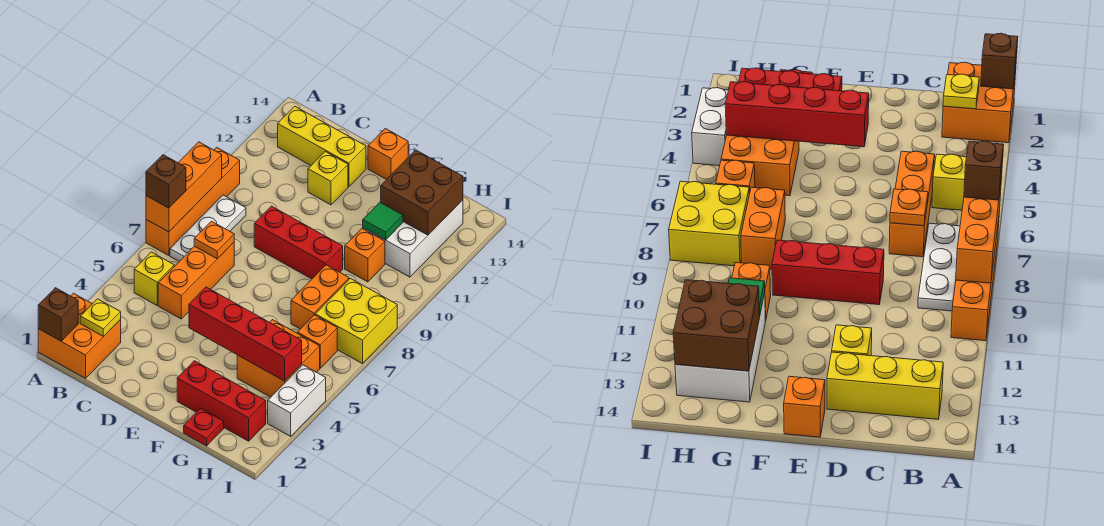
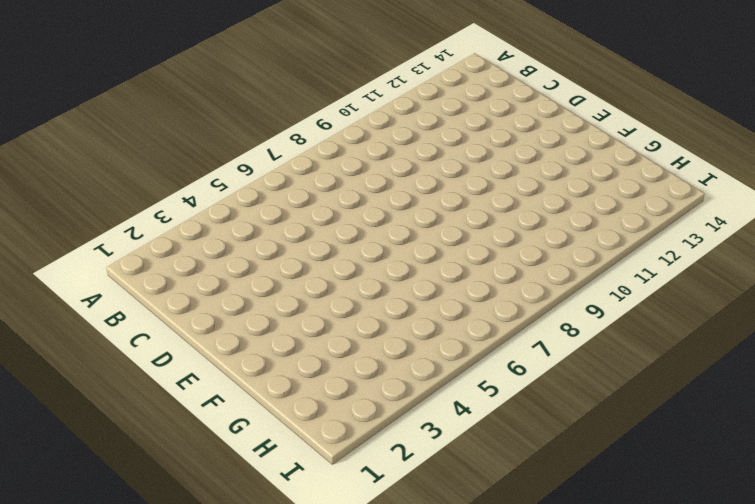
none -> orange 2x2 brick [38,293,121,378]
none -> orange 1x4 brick [146,147,240,256]
none -> yellow 1x1 brick [134,252,174,305]

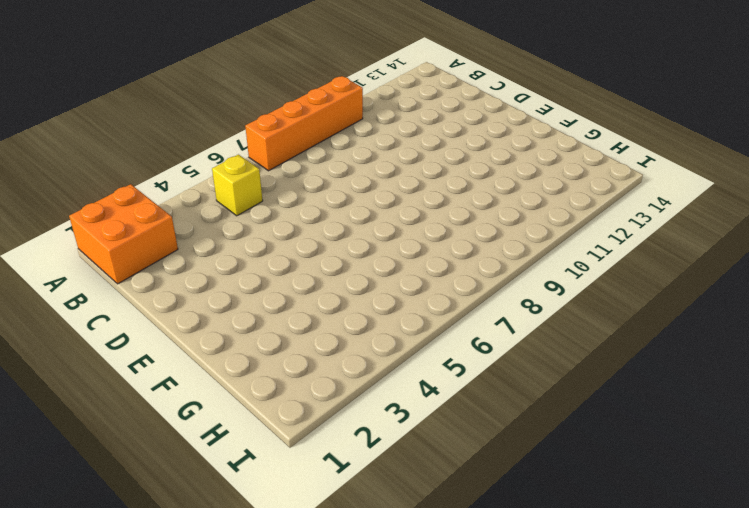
none -> white 1x3 plate [170,195,246,261]
none -> yellow 1x3 brick [278,106,366,187]
none -> orange 1x3 brick [158,242,234,319]

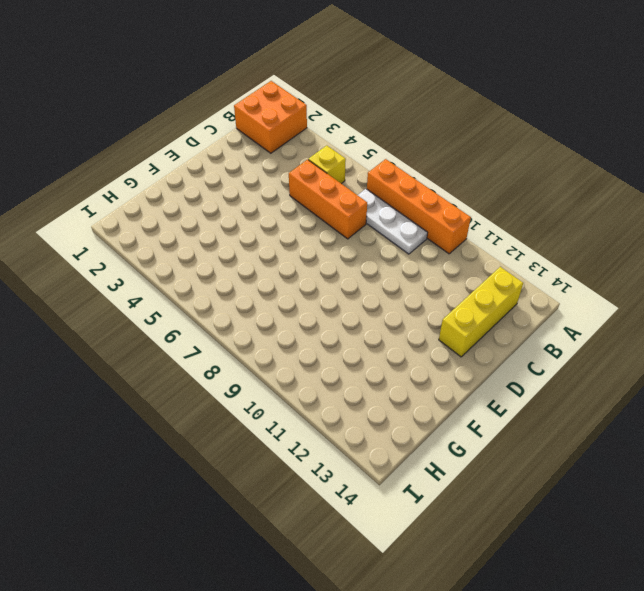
none -> red 1x3 brick [254,206,343,279]
none -> yellow 1x1 brick [308,152,348,205]
none -> orange 1x1 brick [368,129,408,179]

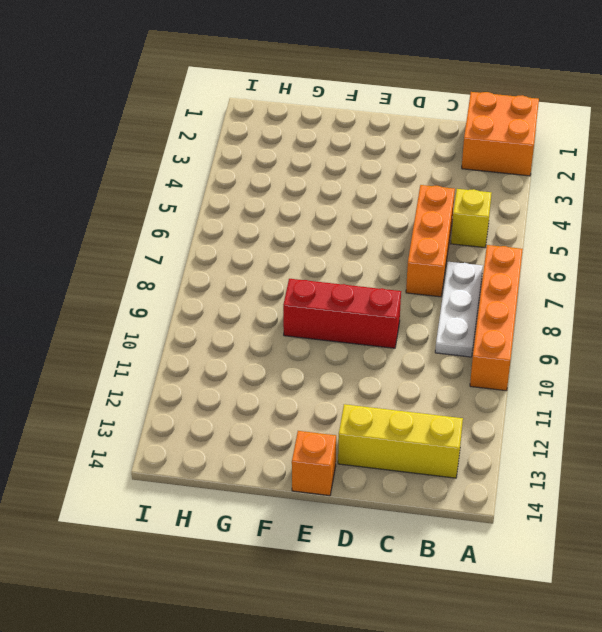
none -> yellow 1x1 brick [308,152,348,205]
none -> red 1x3 brick [177,361,266,441]
none -> red 1x1 plate [184,408,224,446]

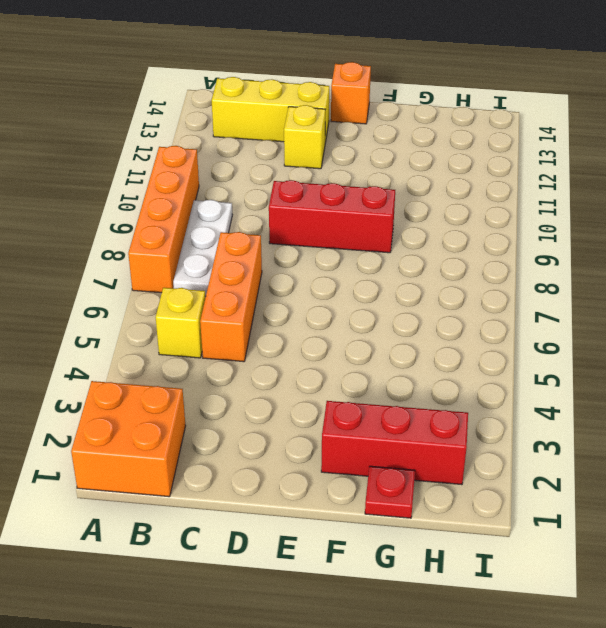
none -> orange 2x2 brick [237,320,320,397]
none -> orange 1x2 brick [291,265,349,329]
none -> orange 1x1 brick [345,228,385,282]

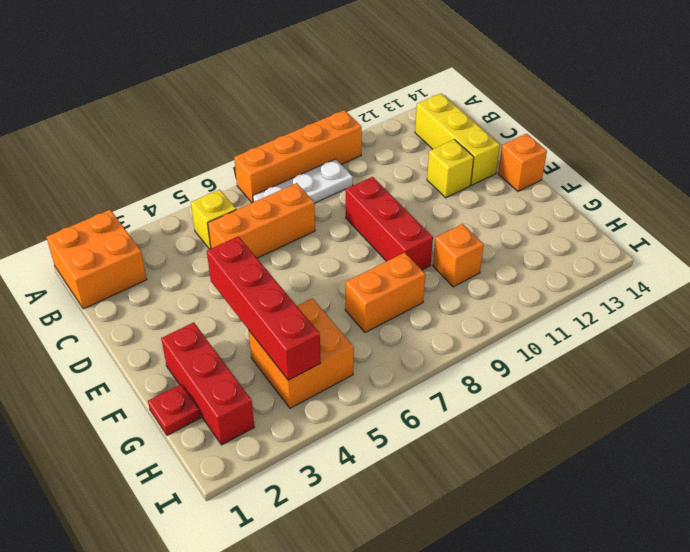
none -> white 2x3 brick [363,200,463,277]
none -> orange 1x1 brick [297,315,337,368]
none -> yellow 2x2 brick [315,278,397,364]

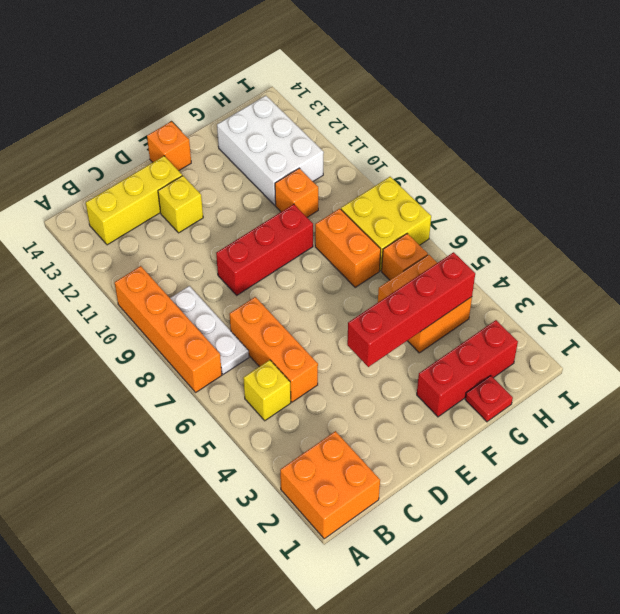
none -> white 1x2 brick [268,365,326,436]
none -> brown 1x1 brick [38,288,78,341]
none -> orange 1x3 brick [146,142,222,232]

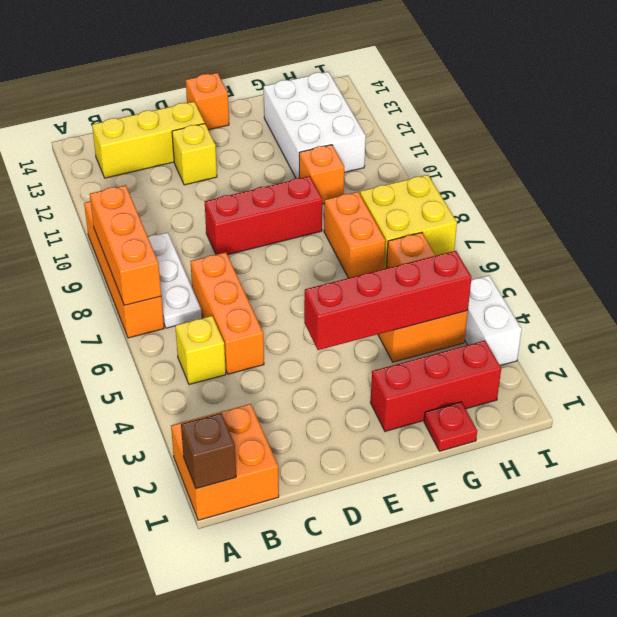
none -> yellow 1x1 plate [80,299,121,336]
none -> orange 1x1 plate [194,221,234,259]
none -> green 1x1 tile [363,202,403,240]

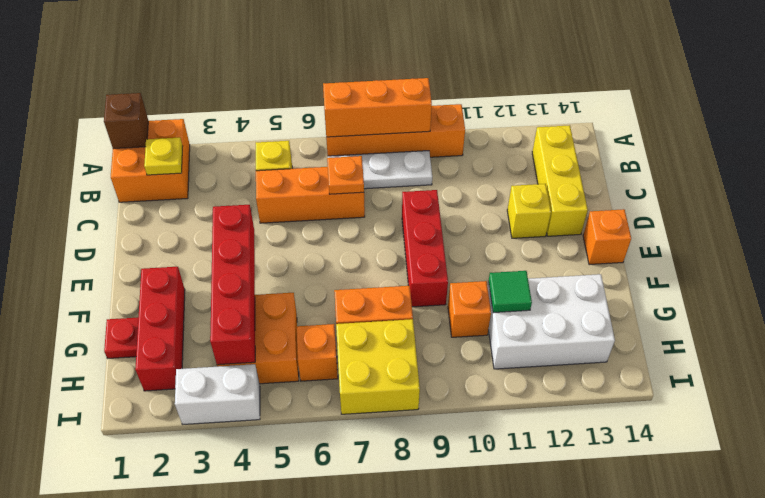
none -> brown 2x2 brick [381,150,463,235]
none -> brown 1x1 brick [146,155,186,208]

